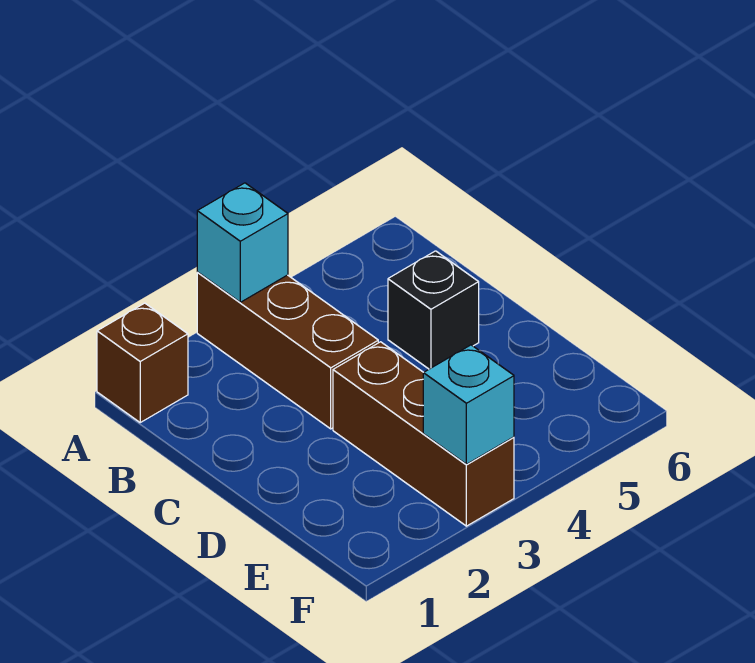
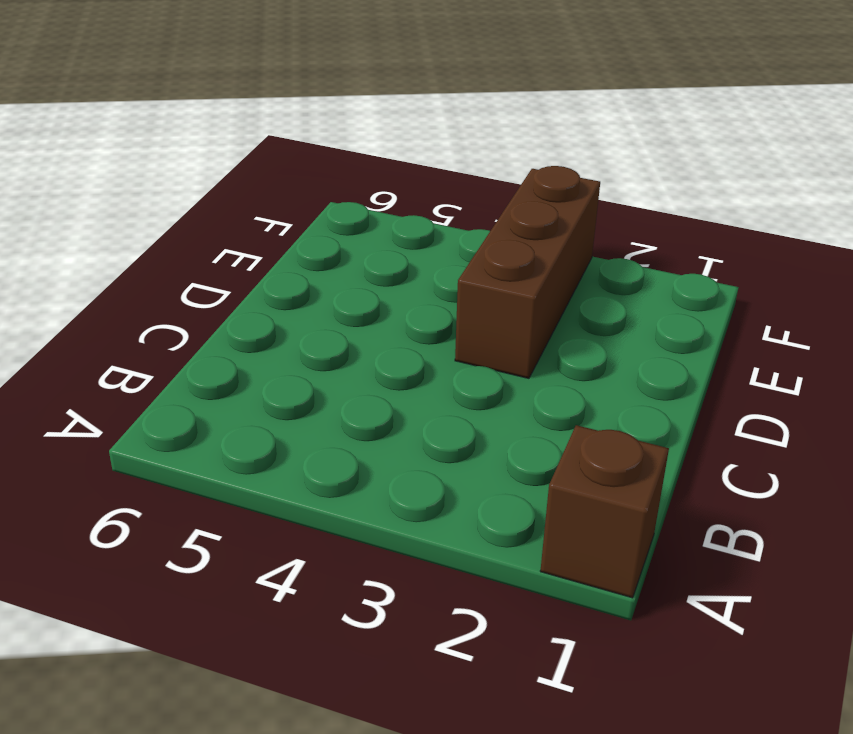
none -> brown 1x3 brick [197,273,378,429]
none -> black 1x1 brick [388,251,479,369]

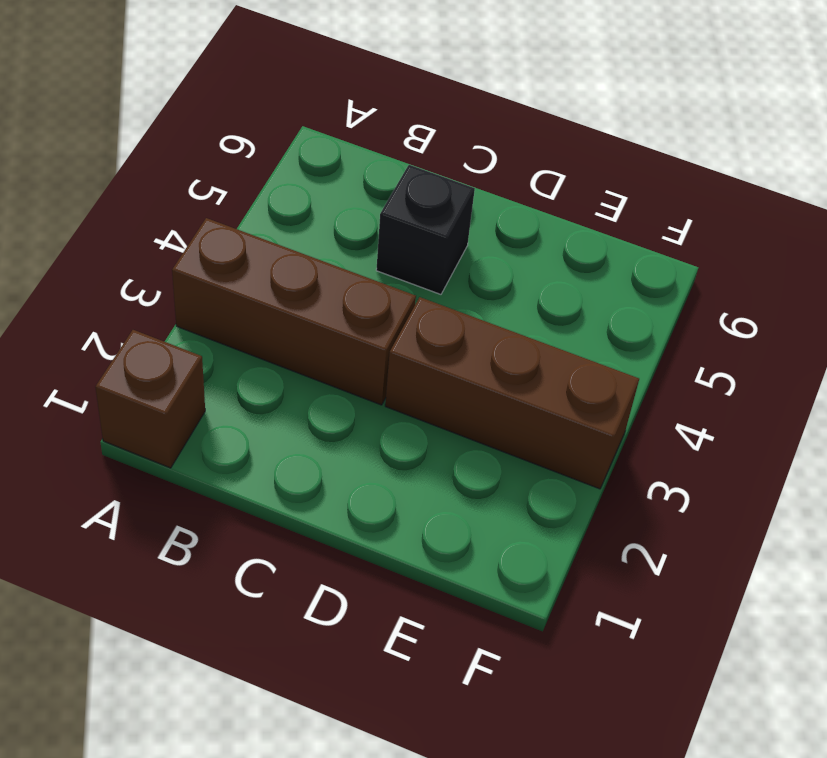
none -> cyan 1x1 brick [197,183,288,302]
none -> cyan 1x1 brick [423,345,514,464]

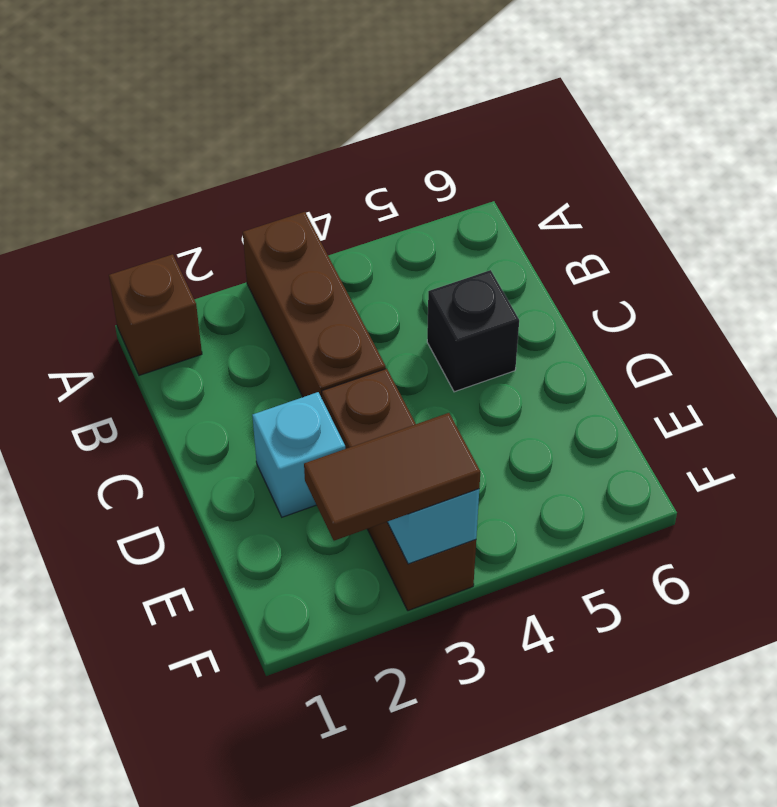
cyan 1x1 brick [252,392,345,517] -> cyan 1x1 brick moved to [197,183,288,302]
brown 1x2 tile [304,413,480,541] -> none

